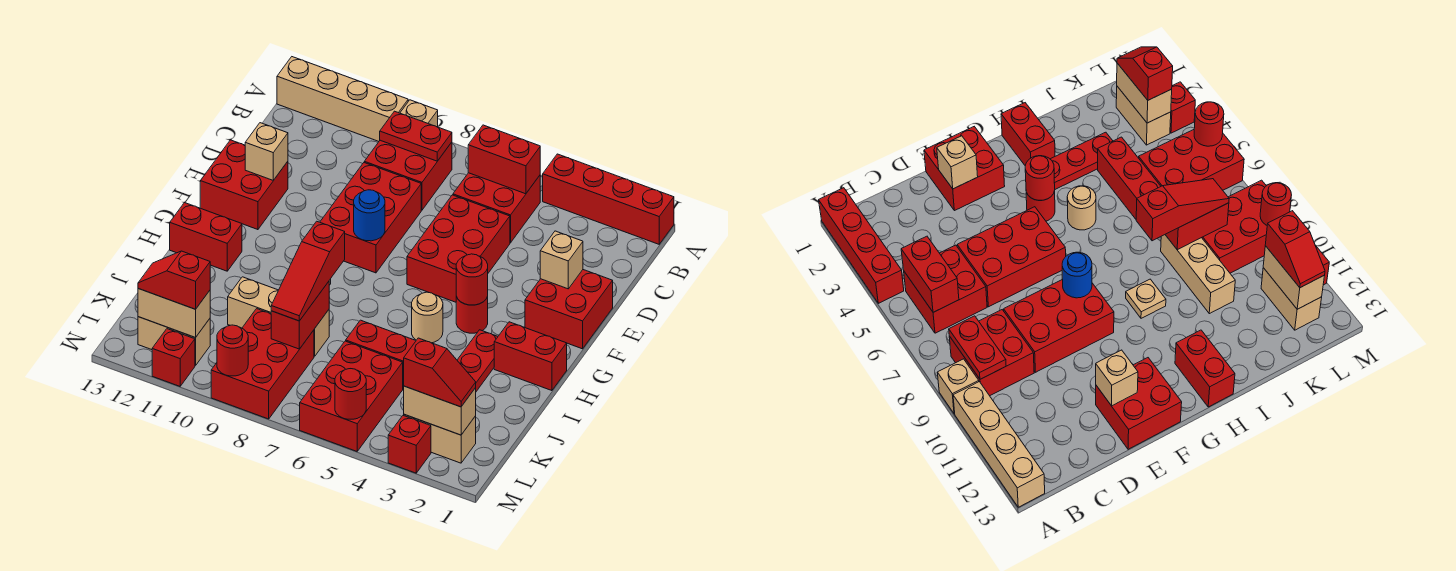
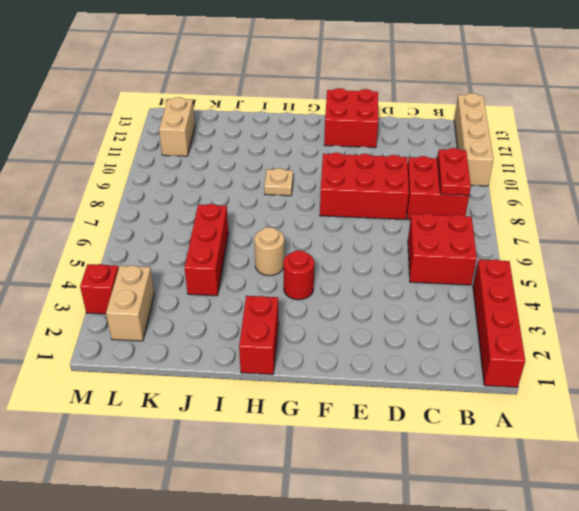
none -> tan 1x1 brick [400,100,438,127]
none -> red 2x3 brick [407,195,510,302]
none -> red 2x2 brick [525,270,613,349]
none -> red 1x3 plate [457,330,498,391]

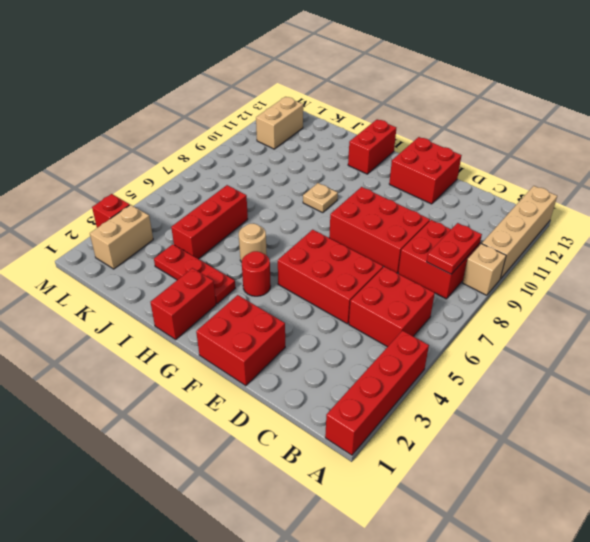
none -> tan 1x3 brick [228,277,329,356]
none -> red 2x3 brick [300,341,403,451]
none -> red 2x3 brick [211,309,314,419]
none -> red 1x1 brick [152,329,195,386]

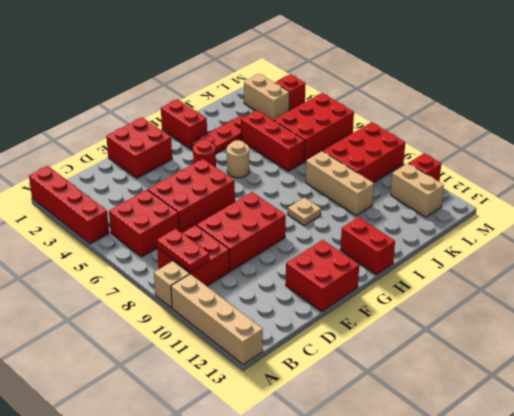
none -> red 1x2 brick [468,125,540,194]
none -> tan 1x1 brick [540,231,583,289]
none -> tan 1x1 brick [245,123,288,180]
none -> blue 1x1 round brick [354,190,385,241]

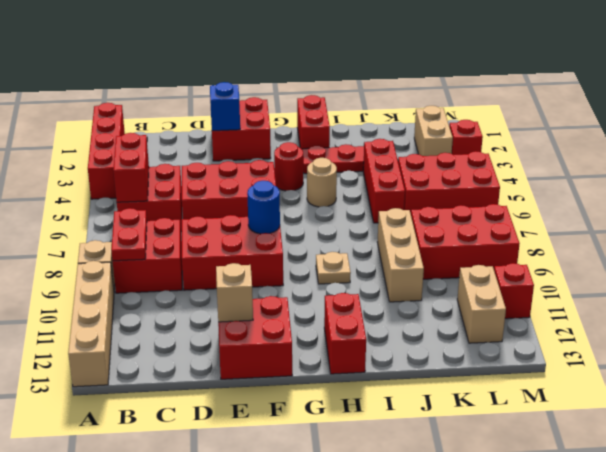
blue 1x1 brick [210,82,240,131] -> tan 1x1 brick [540,231,583,289]
none -> red 1x1 round brick [456,254,488,305]
none -> red 1x2 brick [271,282,329,349]
none -> tan 1x2 brick [404,386,476,435]
none -> tan 1x2 brick [138,289,210,338]

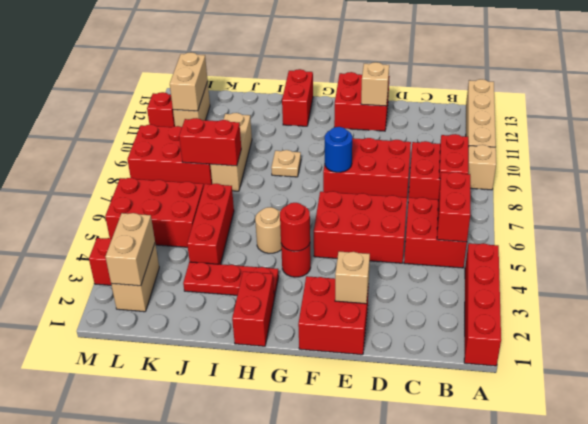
none -> red 1x1 round brick [335,369,366,419]
none -> red 1x1 round brick [217,325,248,376]
none -> red 1x3 slope [271,221,345,321]
none -> red 1x2 slope [404,338,476,407]

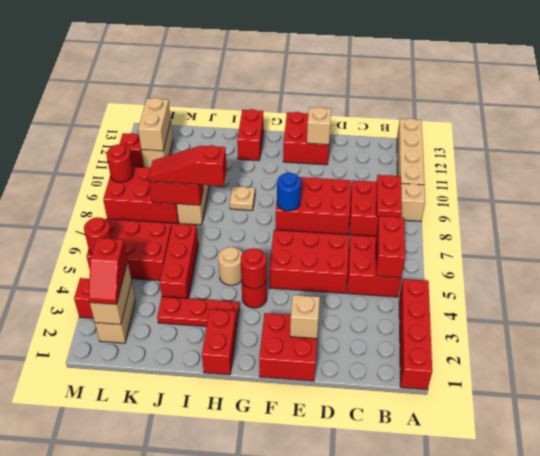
none -> red 1x2 slope [138,251,210,309]

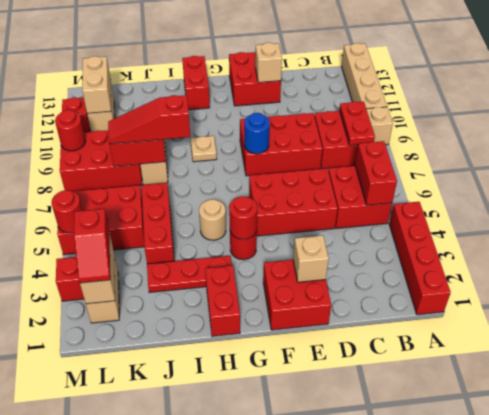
none -> red 1x2 slope [138,251,210,309]

